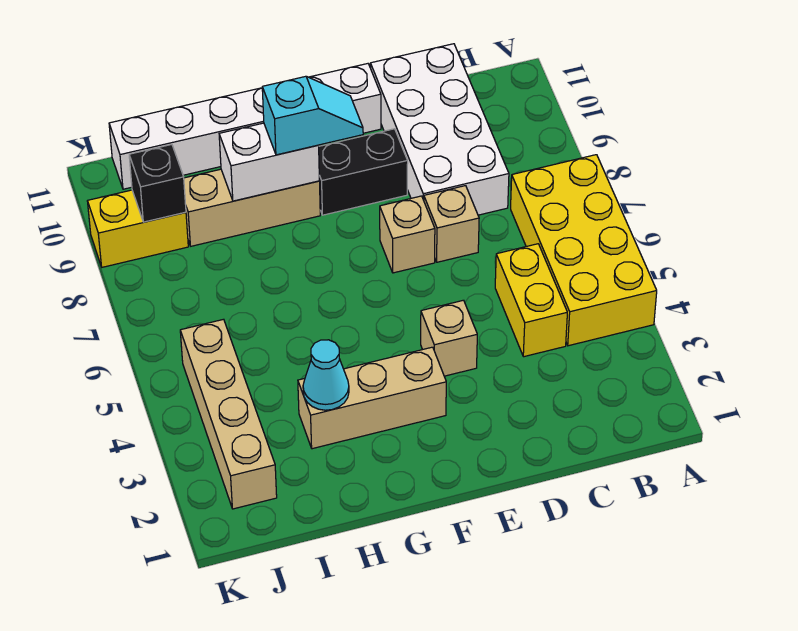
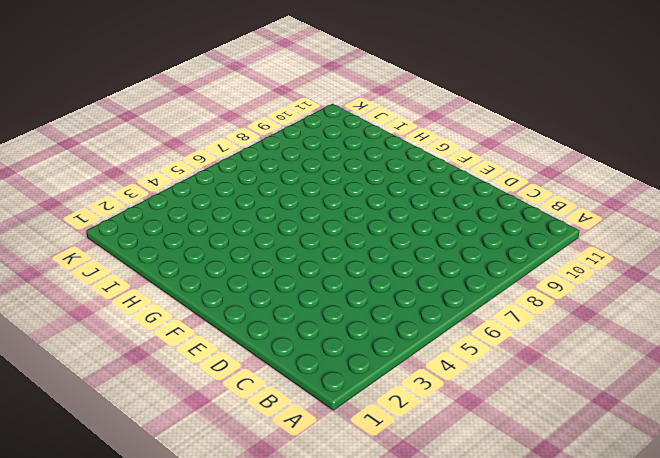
none -> yellow 2x4 brick [511,155,657,346]
none -> yellow 1x2 brick [495,244,567,357]
none -> white 2x4 brick [370,44,509,215]

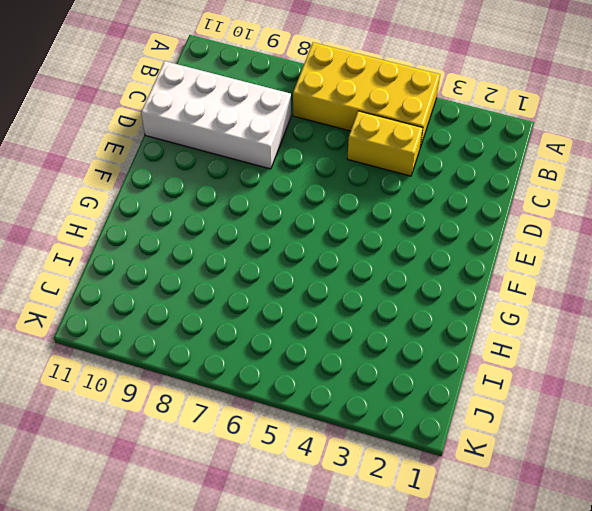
none -> tan 1x1 brick [424,186,479,262]
none -> tan 1x1 brick [421,300,477,376]
none -> tan 1x1 brick [380,196,435,273]

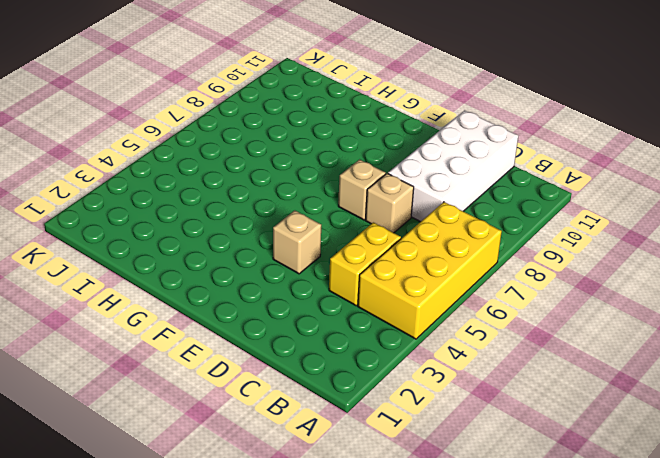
none -> black 1x2 brick [319,129,408,215]
none -> white 1x6 brick [109,64,381,189]
none -> tan 1x3 brick [298,347,446,449]

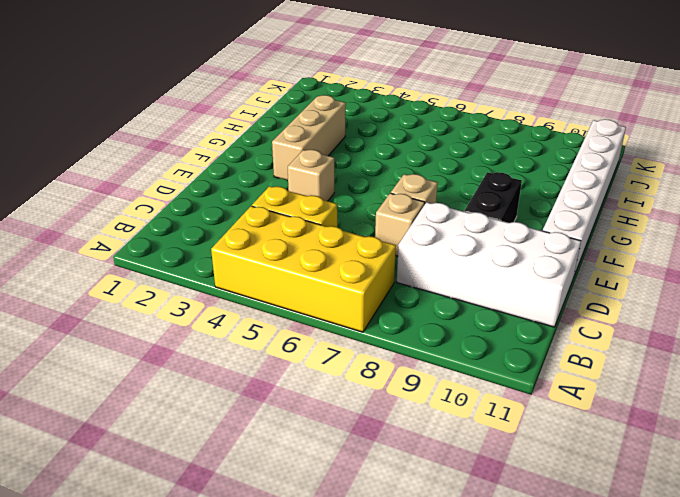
none -> tan 1x3 brick [184,169,320,246]
none -> tan 1x4 brick [180,319,277,509]
none -> yellow 1x2 brick [88,190,188,267]

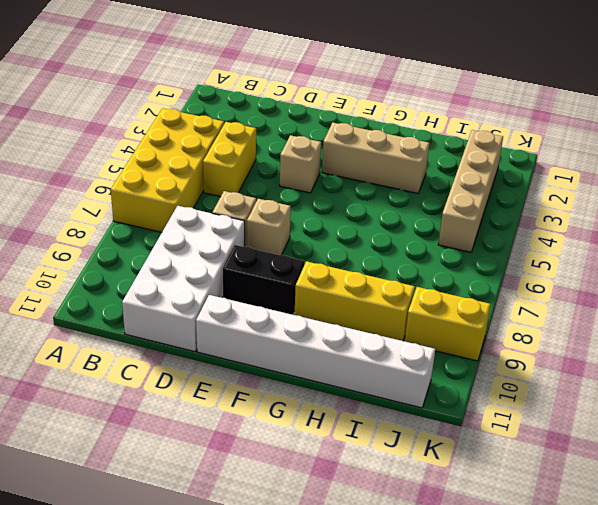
yellow 1x3 brick [294,261,415,341] -> tan 1x3 brick [184,169,320,246]
none -> white 1x2 brick [219,123,319,201]
none -> cyan 1x1 cone [303,340,349,410]
none -> black 1x1 brick [129,144,186,222]

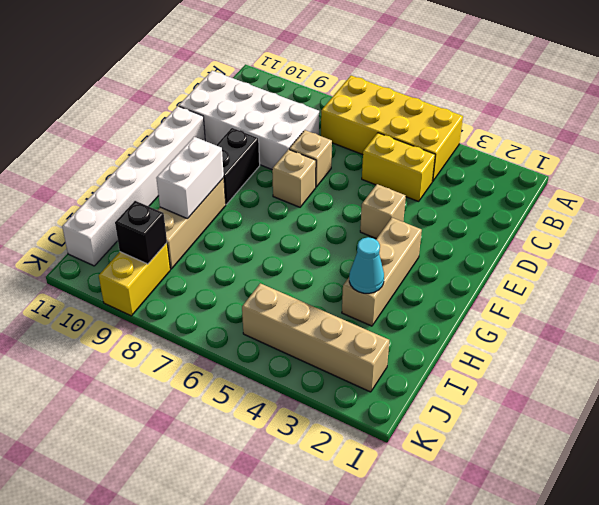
none -> cyan 1x2 slope [262,76,363,155]

